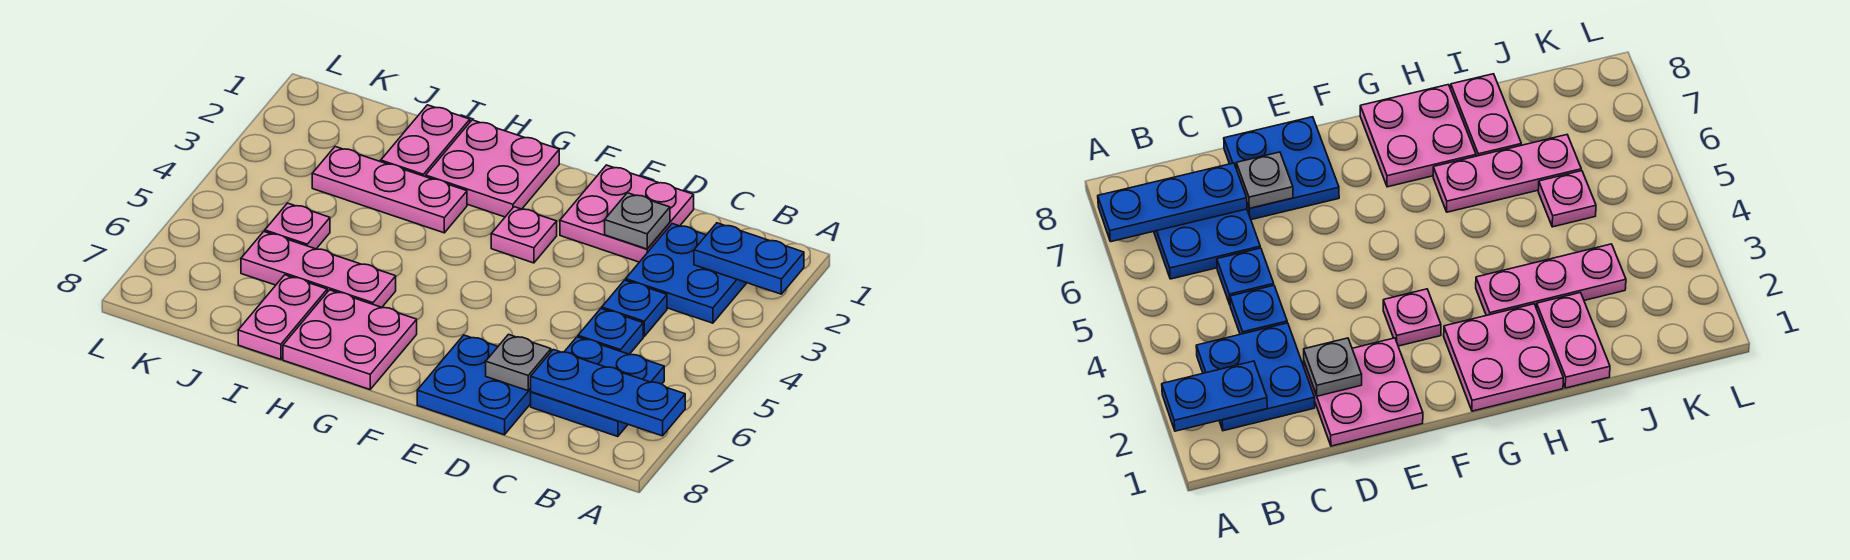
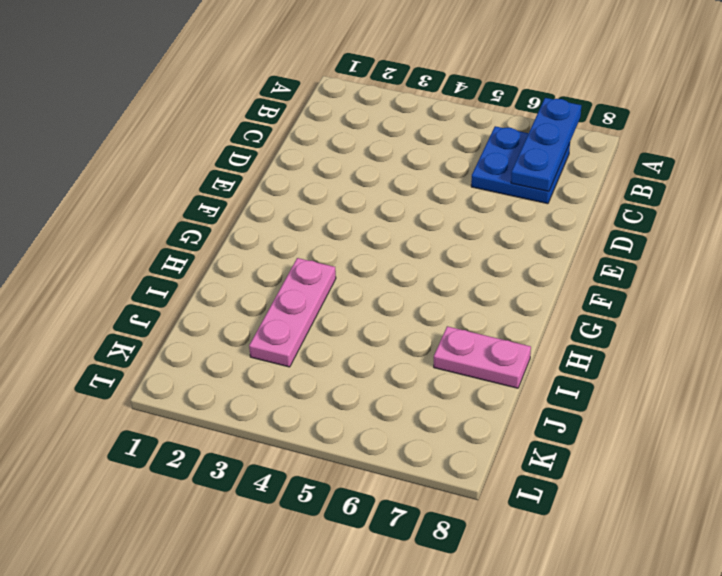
none -> blue 2x2 plate [626,224,746,323]
none -> blue 1x1 plate [602,280,667,336]
none -> blue 1x1 plate [578,309,643,354]

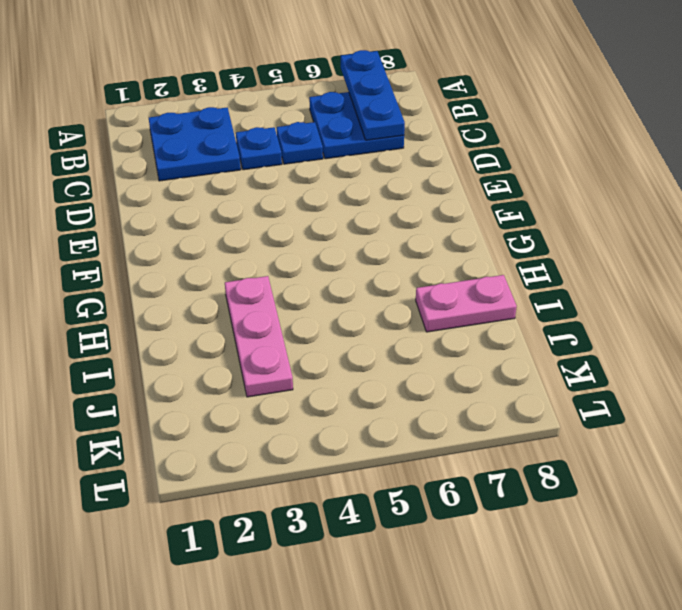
none -> pink 2x2 plate [560,165,694,262]
none -> blue 2x2 plate [417,335,531,435]
none -> pink 1x1 plate [491,207,557,263]

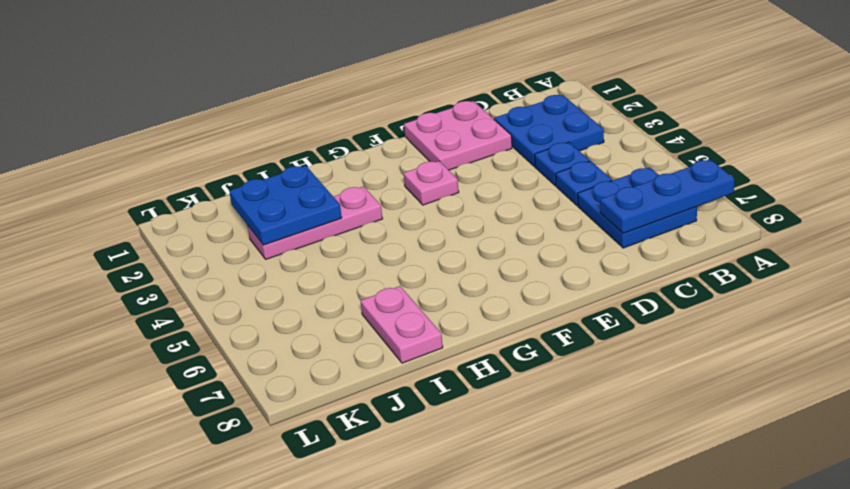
blue 2x2 plate [229,166,342,245] -> blue 2x2 plate moved to [417,335,531,435]
none -> pink 2x2 plate [426,120,559,217]
none -> pink 2x2 plate [283,290,417,389]
none -> pink 1x3 plate [241,232,396,307]

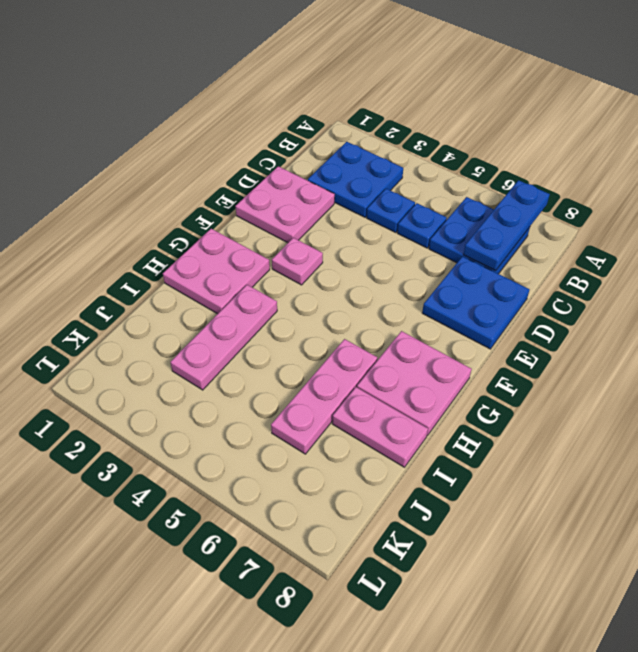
none -> pink 1x2 plate [381,105,470,177]
none -> pink 1x1 plate [265,203,330,249]
none -> blue 1x2 plate [694,223,804,294]

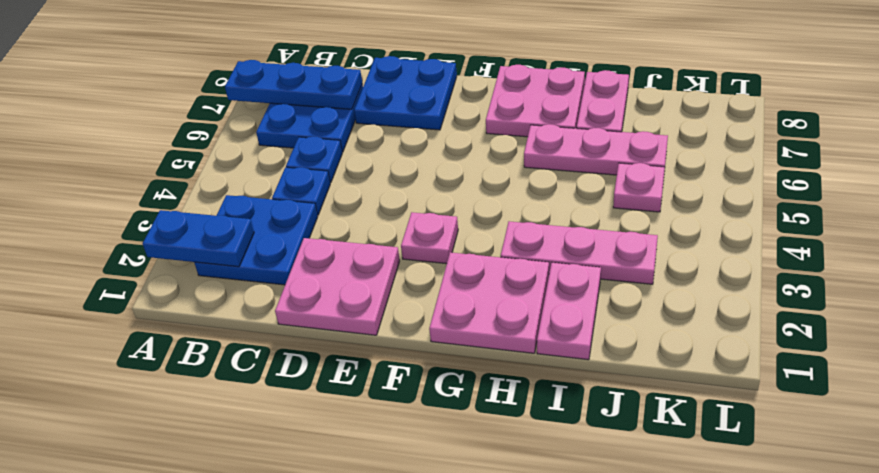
none -> grey 1x1 plate [605,193,670,249]
none -> grey 1x1 plate [486,334,551,391]

